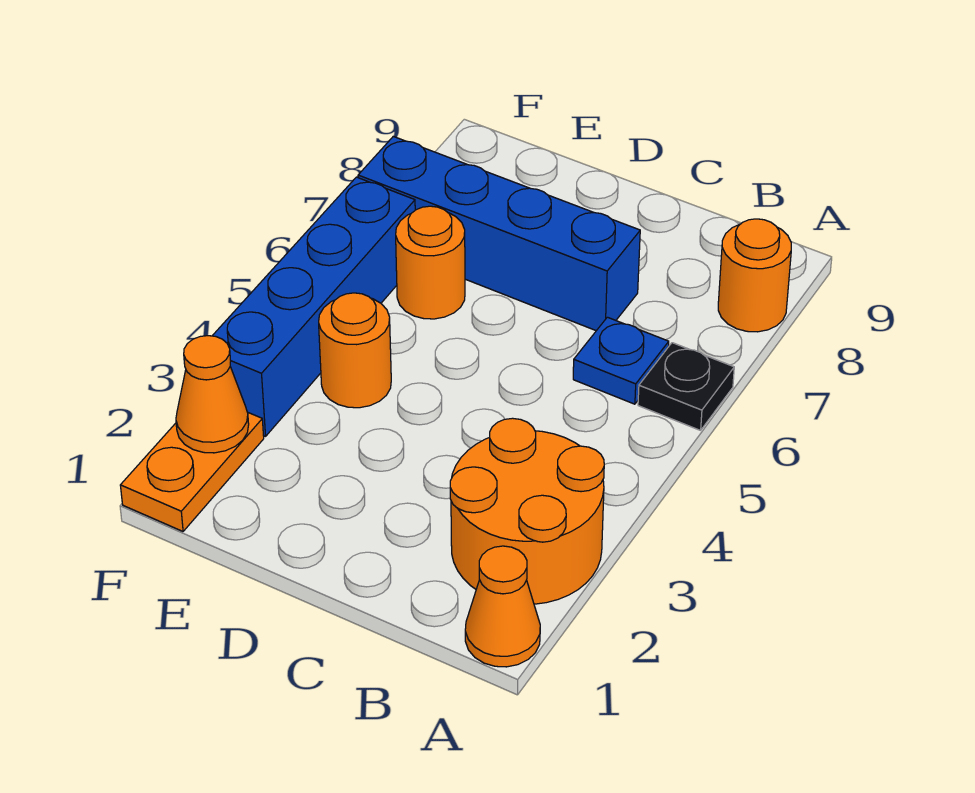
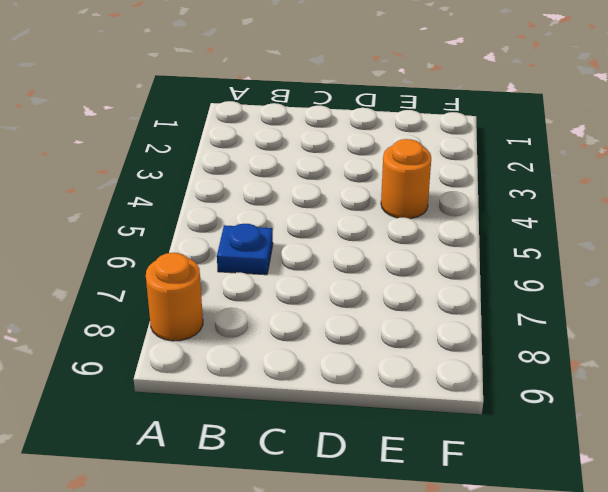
none -> orange 1x1 cone [465,546,540,667]
none -> orange 2x2 round brick [450,418,604,604]

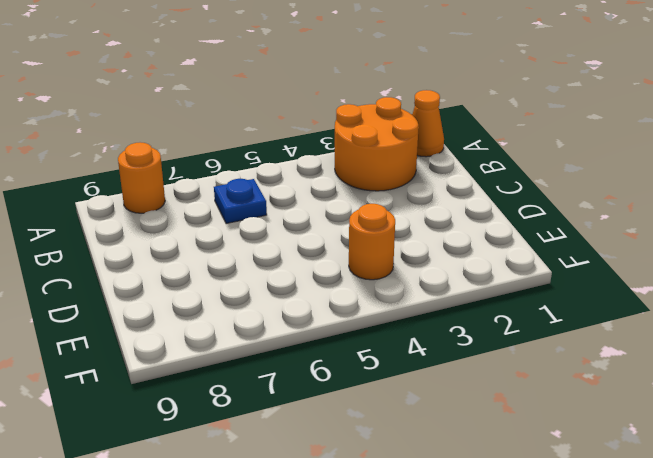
none -> black 1x1 plate [638,343,734,430]
none -> blue 1x4 brick [358,136,640,331]

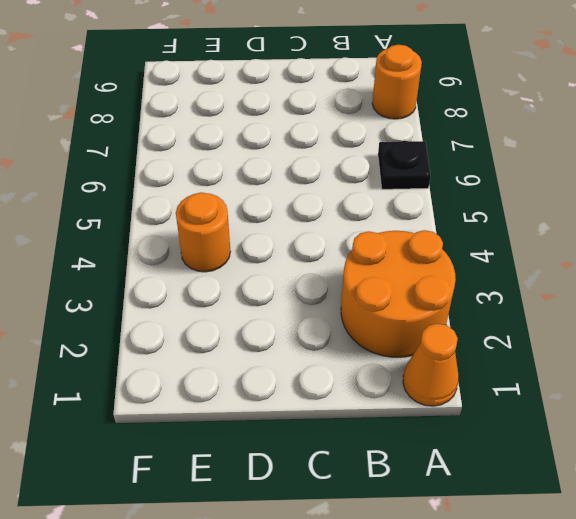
none -> blue 1x1 plate [573,317,669,404]
none -> blue 1x4 brick [358,136,640,331]

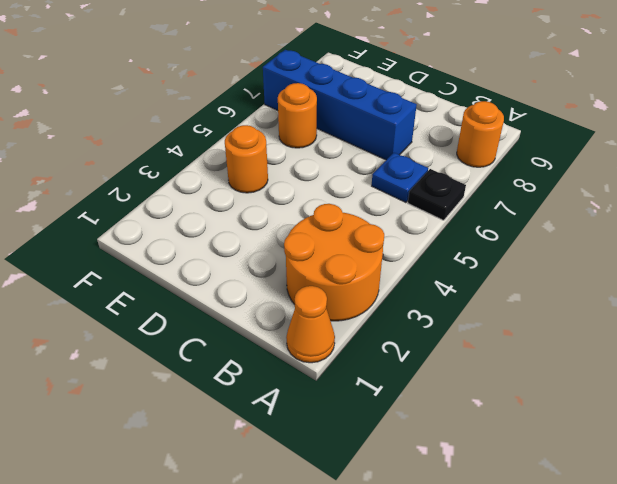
none -> orange 1x2 plate [120,413,264,531]
none -> blue 1x4 brick [212,177,415,436]

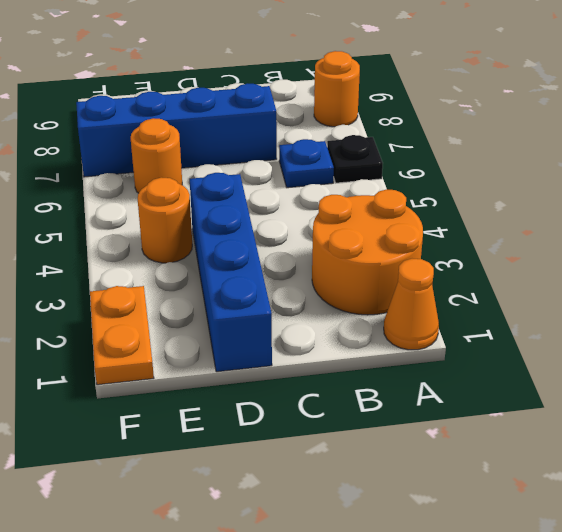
blue 1x4 brick [190,173,272,372] -> blue 1x4 brick moved to [212,177,415,436]
none -> orange 1x1 cone [176,336,249,453]

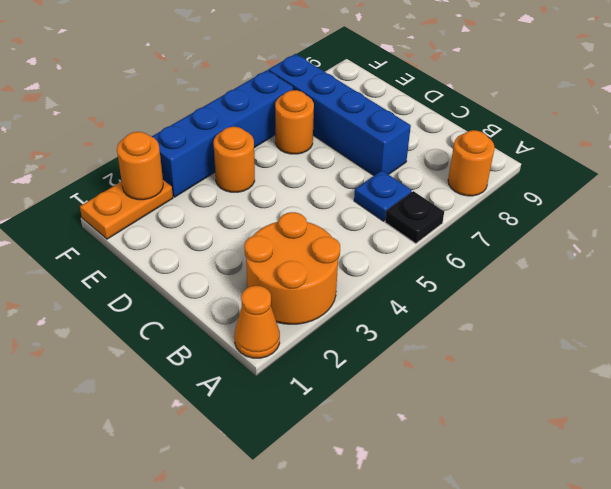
orange 1x1 round brick [117,132,163,200] -> orange 1x1 cone [176,336,249,453]

